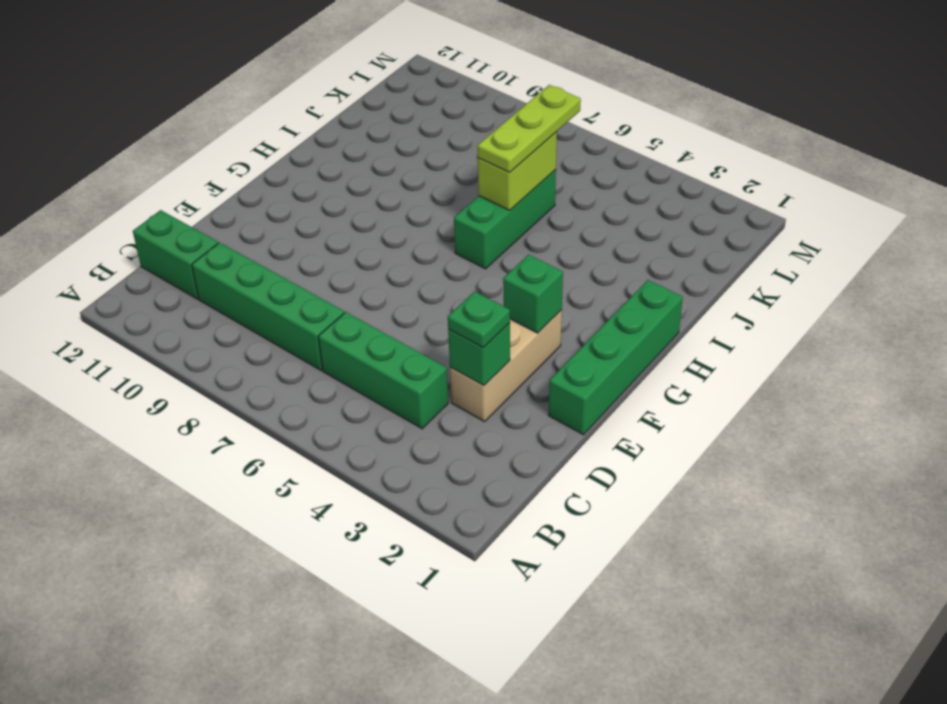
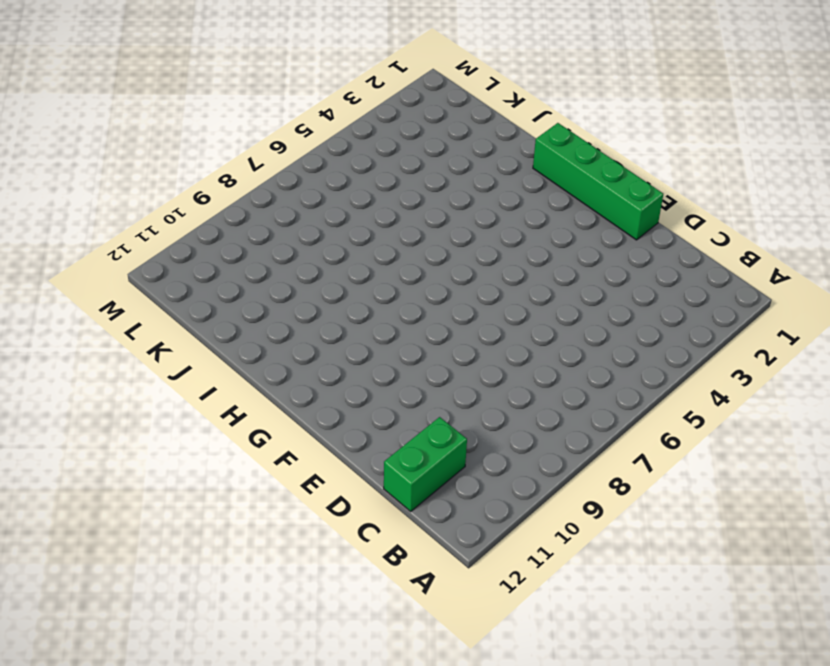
none -> green 1x3 brick [318,312,448,429]
none -> green 1x4 brick [192,243,344,370]

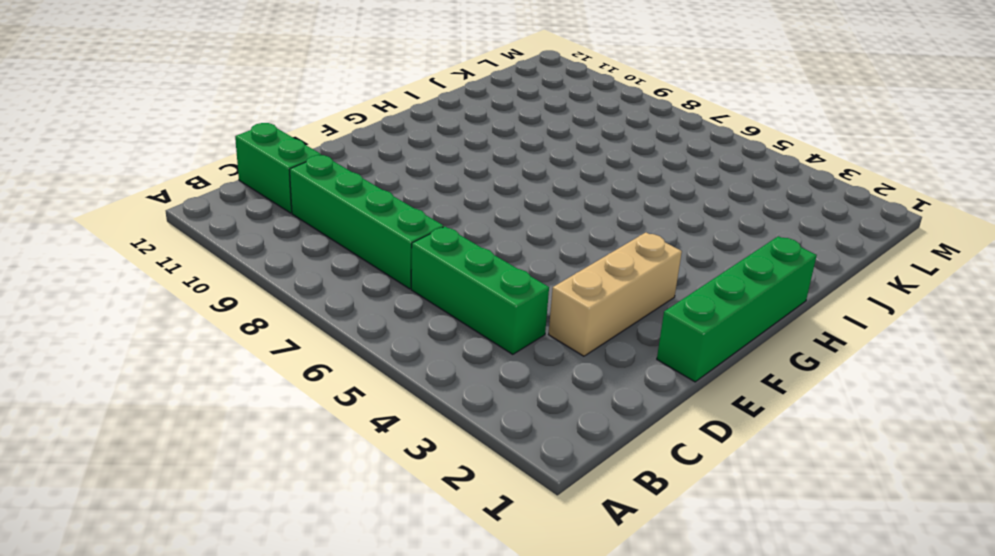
none -> green 1x3 brick [454,170,556,269]
none -> green 1x1 brick [448,323,510,386]

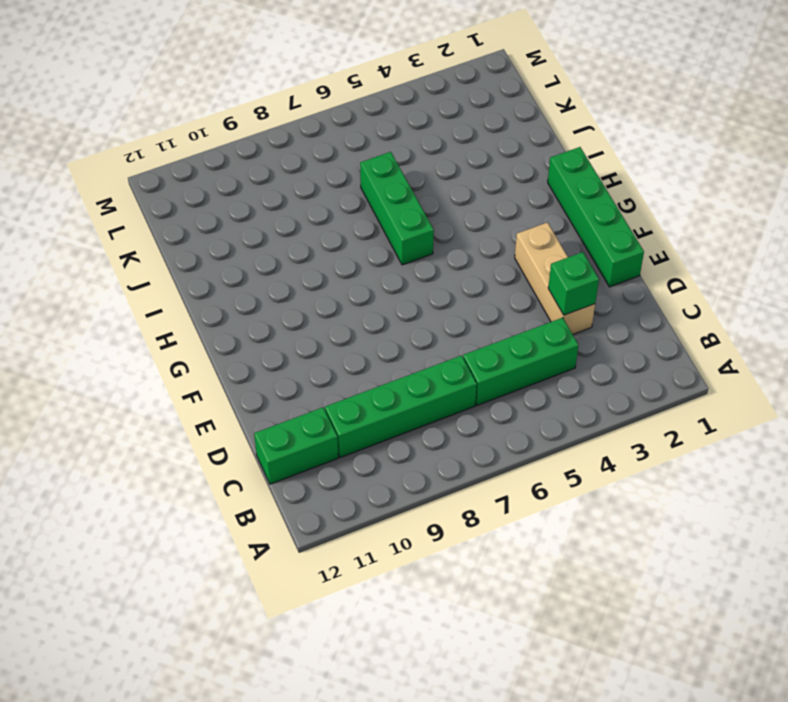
none -> green 1x1 brick [503,255,563,333]
none -> lime 1x2 brick [478,132,557,210]

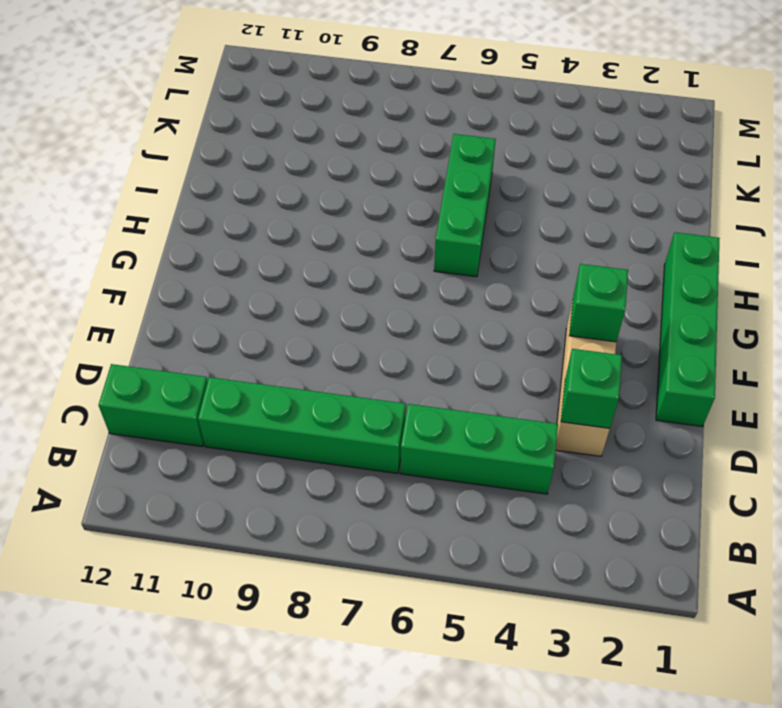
none -> lime 1x2 brick [478,132,557,210]
none -> green 1x1 plate [448,291,510,348]

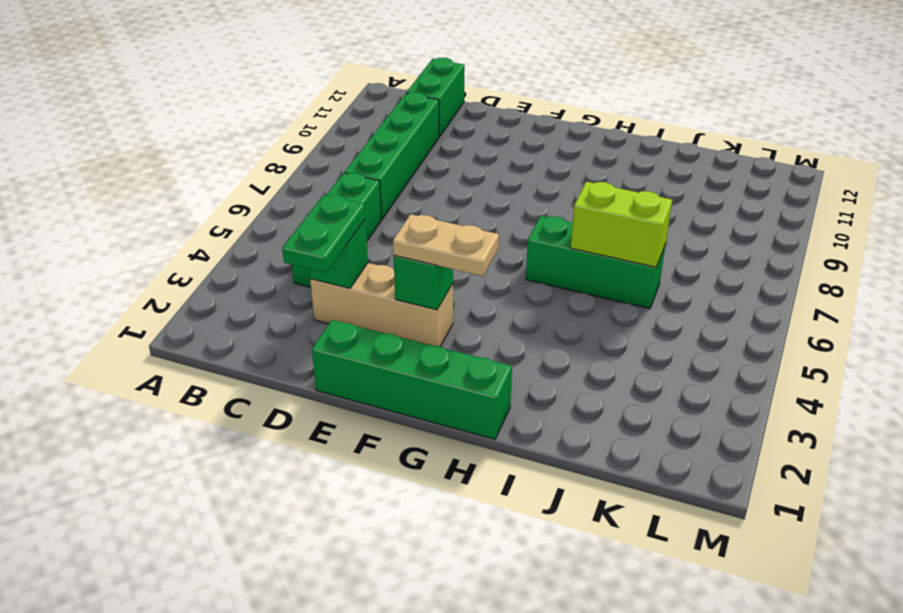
green 1x2 plate [282,195,365,273] -> green 1x1 plate [448,291,510,348]
tan 1x2 plate [393,214,499,276] -> none
none -> lime 1x3 plate [478,85,581,172]

